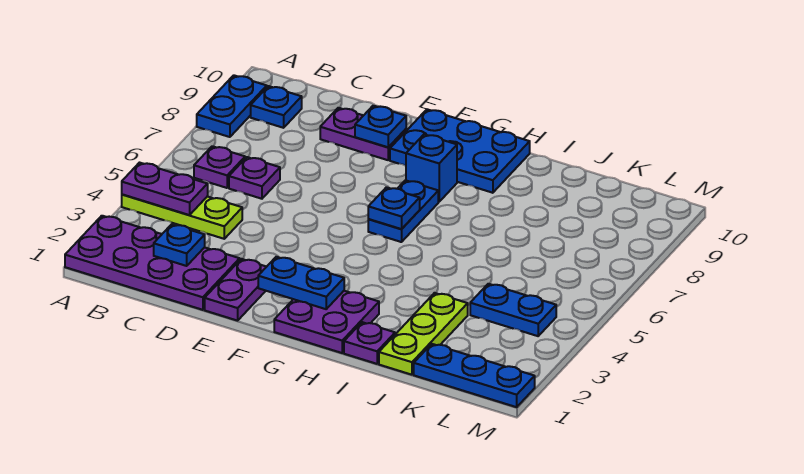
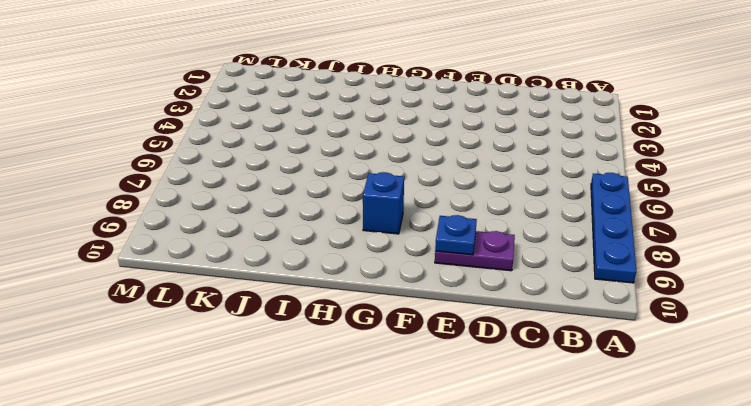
blue 1x4 plate [591,173,636,283] -> blue 1x2 plate [197,75,267,137]
none -> purple 2x4 plate [65,216,240,310]
none -> lime 1x3 plate [122,195,242,239]
none -> purple 1x1 plate [194,146,245,188]

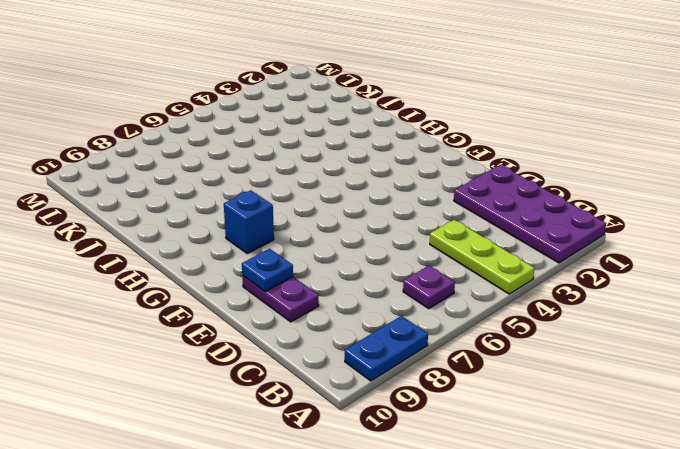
none -> blue 1x1 plate [251,86,302,128]
none -> purple 1x1 plate [229,157,280,199]
none -> purple 1x2 plate [205,259,266,321]

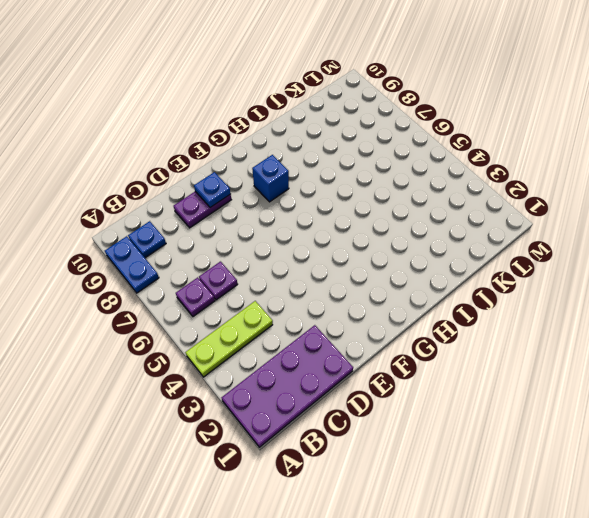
none -> purple 1x2 plate [205,259,266,321]
none -> blue 2x3 plate [390,109,530,193]
none -> purple 2x2 plate [274,291,379,353]

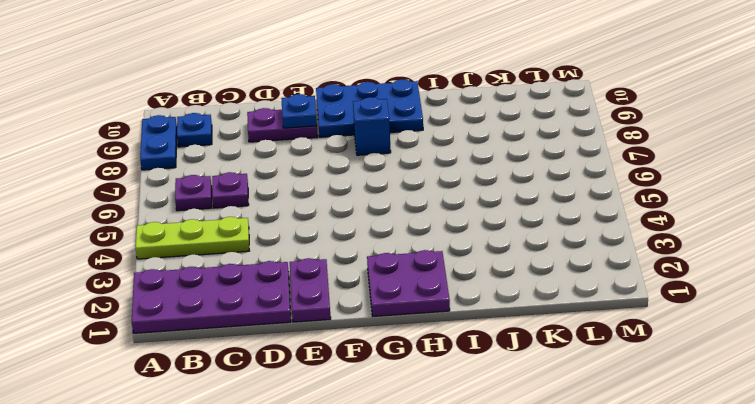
none -> blue 1x2 plate [368,180,438,242]
none -> purple 1x1 plate [344,322,395,364]
none -> lime 1x3 plate [379,293,468,375]

